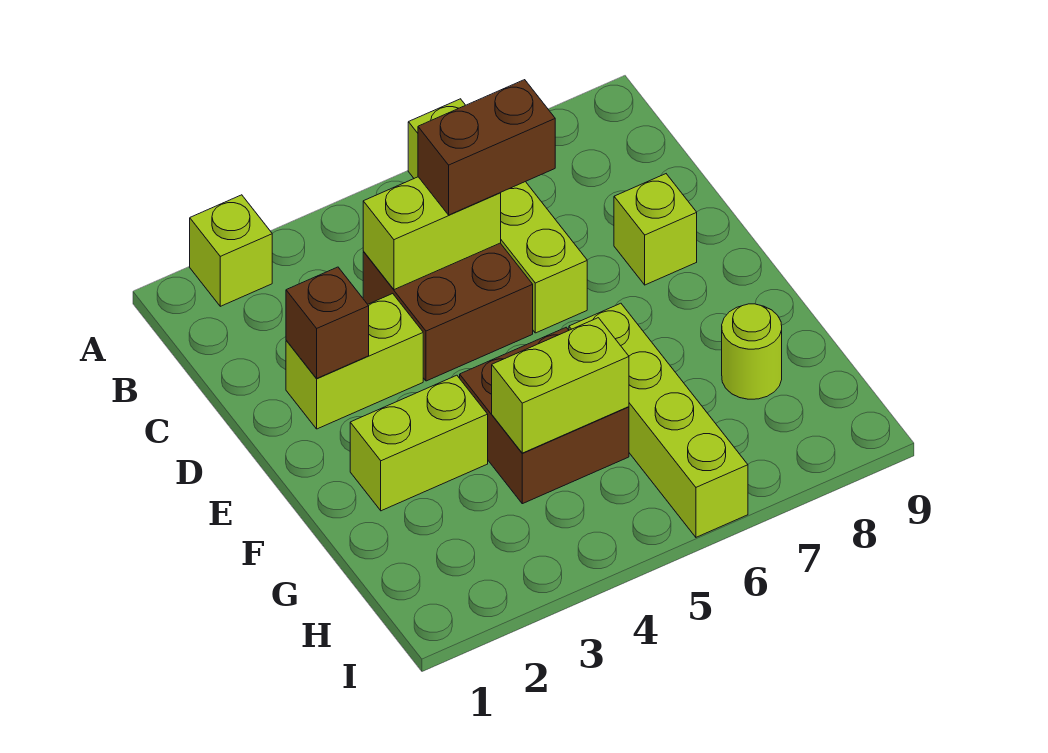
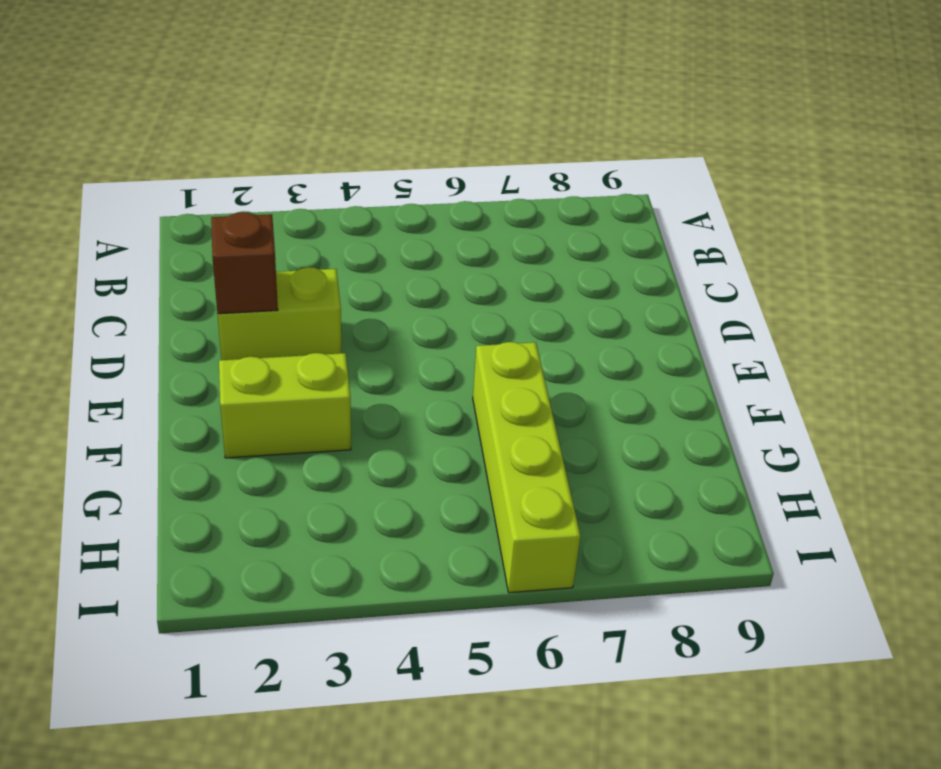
none -> lime 1x1 brick [190,195,272,306]
none -> lime 1x4 brick [408,99,587,333]
none -> brown 2x2 brick [363,243,533,381]

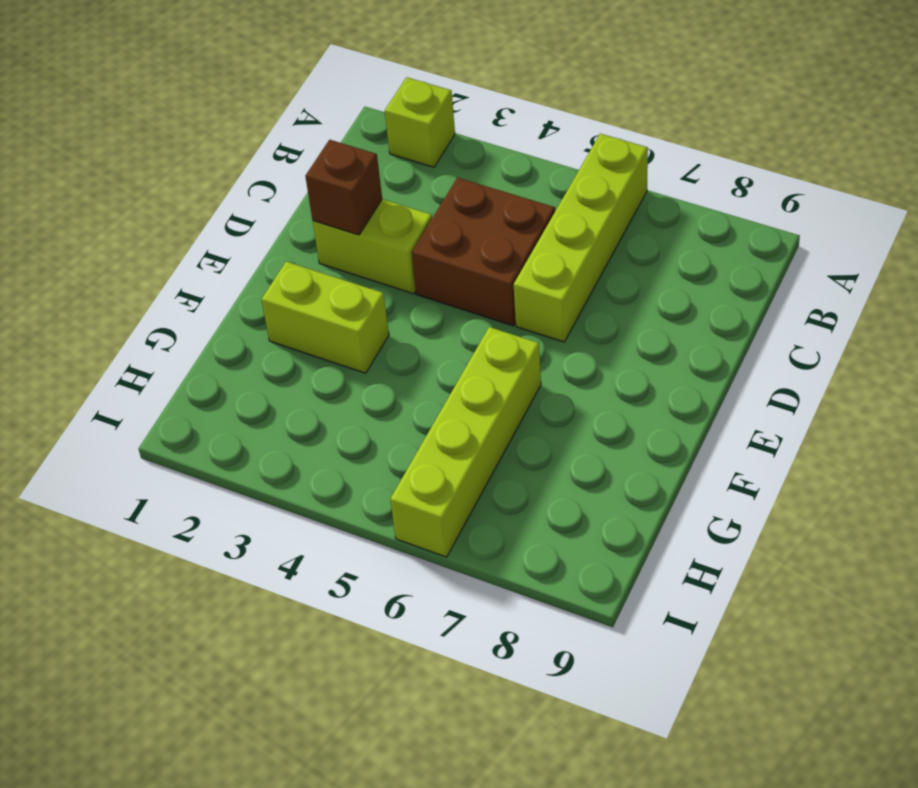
none -> lime 1x1 brick [614,174,697,285]
none -> brown 2x2 brick [460,327,629,504]
none -> lime 1x1 round brick [722,304,782,399]

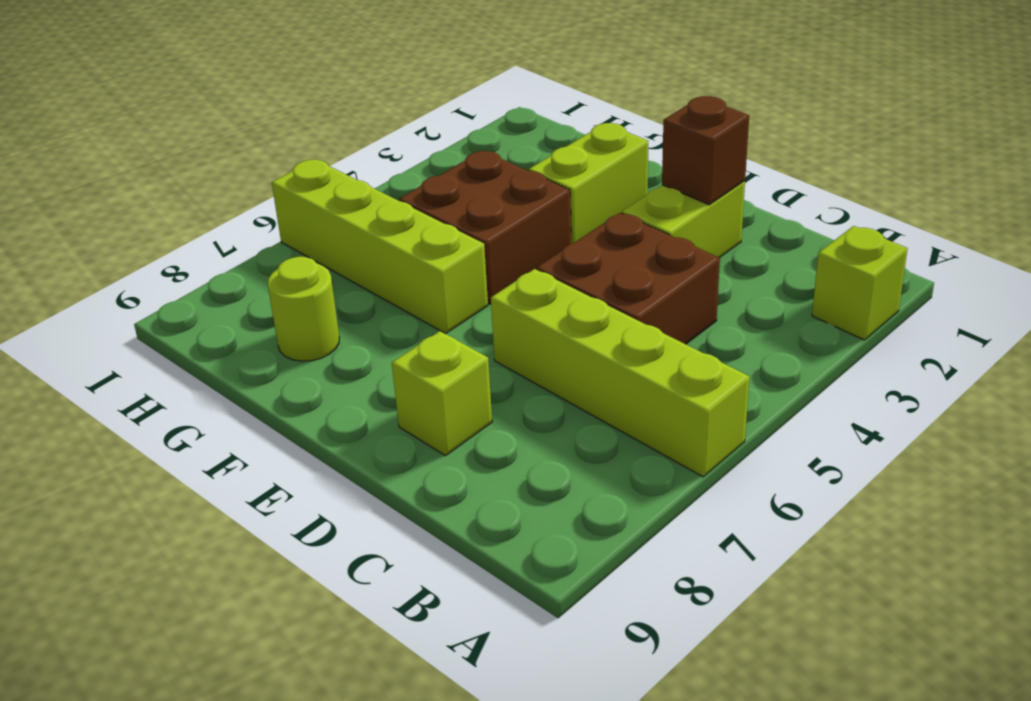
none -> lime 1x2 brick [363,177,501,290]
none -> lime 1x2 brick [492,318,629,453]
none -> brown 1x2 brick [418,80,555,215]

